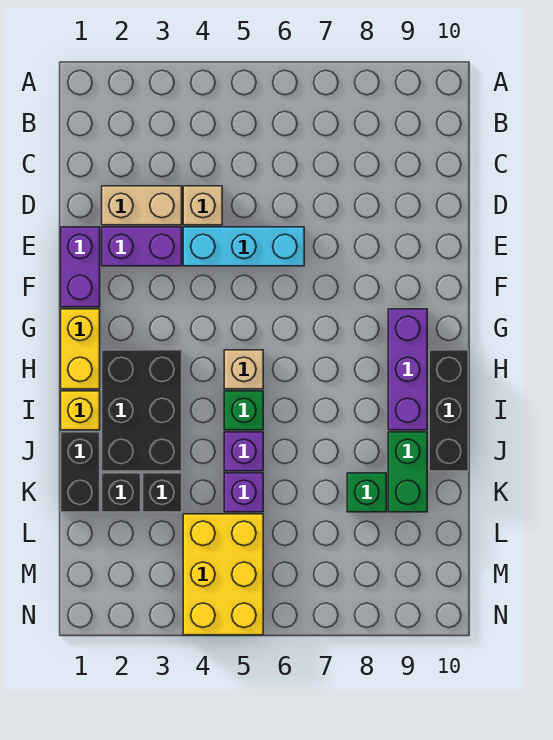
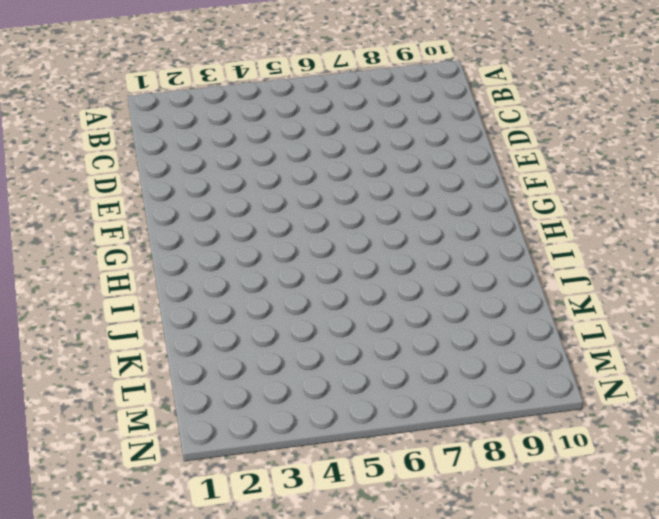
none -> tan 1x2 brick [102,186,182,225]
none -> tan 1x1 brick [183,186,222,225]
none -> purple 1x2 brick [61,227,100,307]

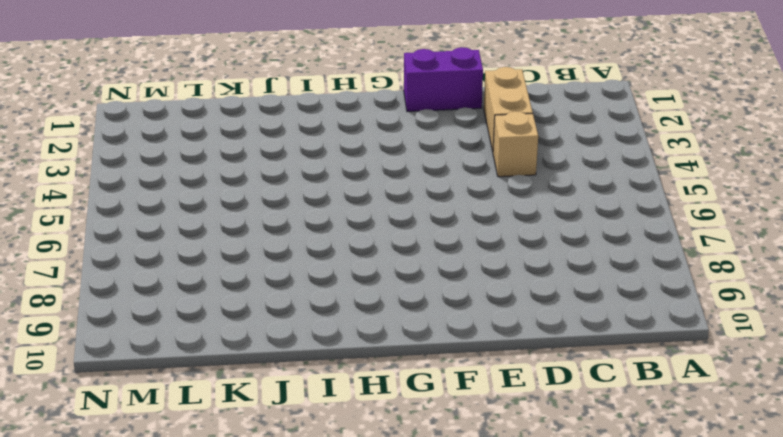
none -> purple 1x2 brick [102,227,182,266]
none -> cyan 1x3 brick [183,227,304,266]
none -> yellow 1x2 brick [61,309,100,389]

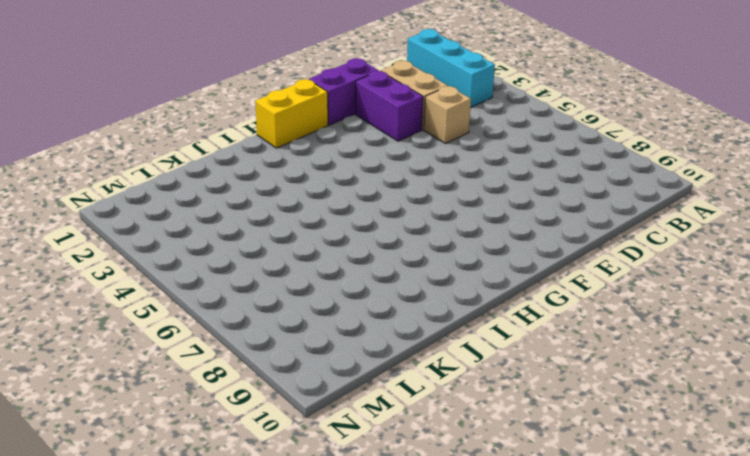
cyan 1x3 brick [407,29,495,107] -> cyan 1x3 brick moved to [183,227,304,266]
none -> purple 1x3 brick [388,309,427,430]
none -> black 2x3 brick [102,350,182,471]
none -> tan 1x1 brick [224,350,263,389]

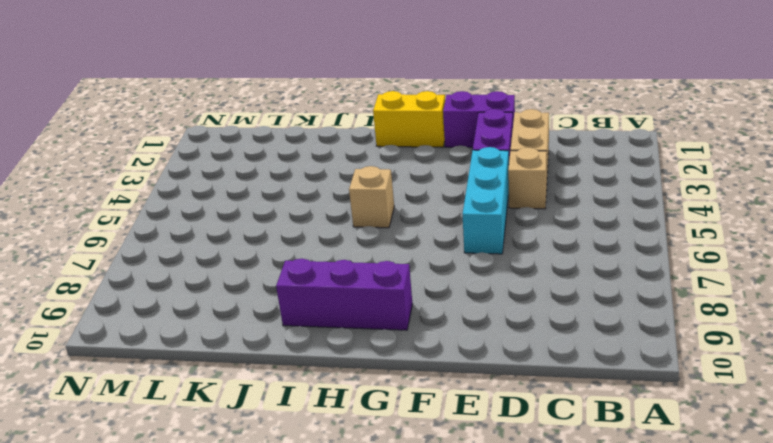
none -> black 2x3 brick [102,350,182,471]
none -> black 1x3 brick [429,350,468,471]
none -> yellow 1x1 brick [61,391,100,430]

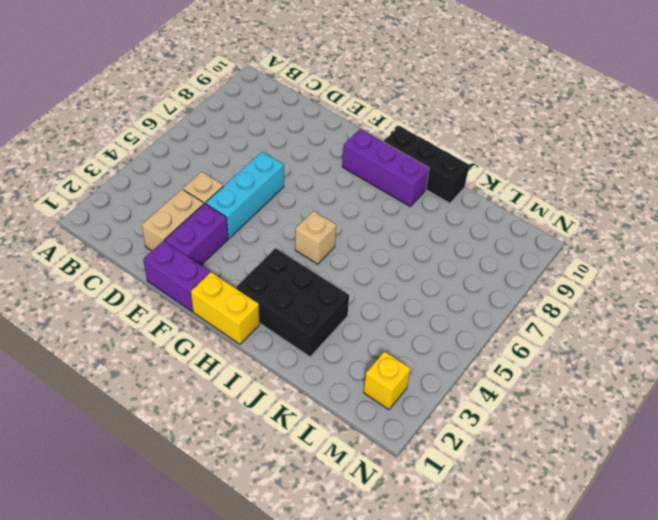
yellow 1x1 brick [364,351,411,410] -> yellow 1x1 brick moved to [61,391,100,430]
none -> green 1x1 brick [224,391,263,430]
none -> black 1x2 brick [61,432,100,512]
none -> purple 1x1 brick [224,432,263,471]

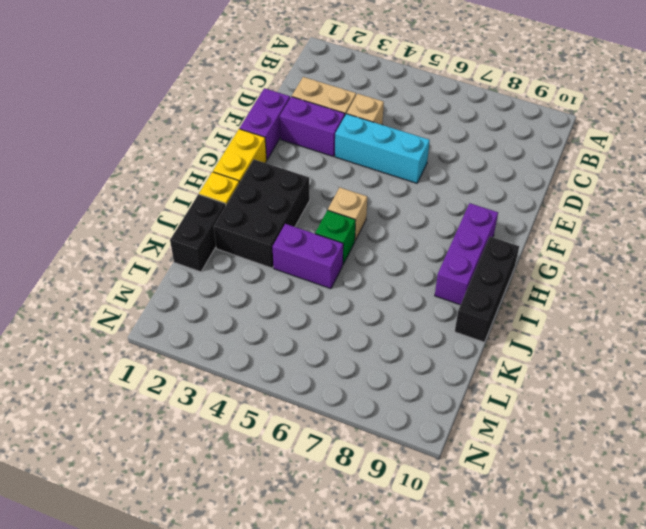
purple 1x2 brick [272,224,343,289] -> purple 1x1 brick [224,432,263,471]
none -> green 1x2 brick [388,432,427,512]
none -> black 1x1 brick [102,473,141,512]
none -> black 1x1 brick [143,473,182,512]

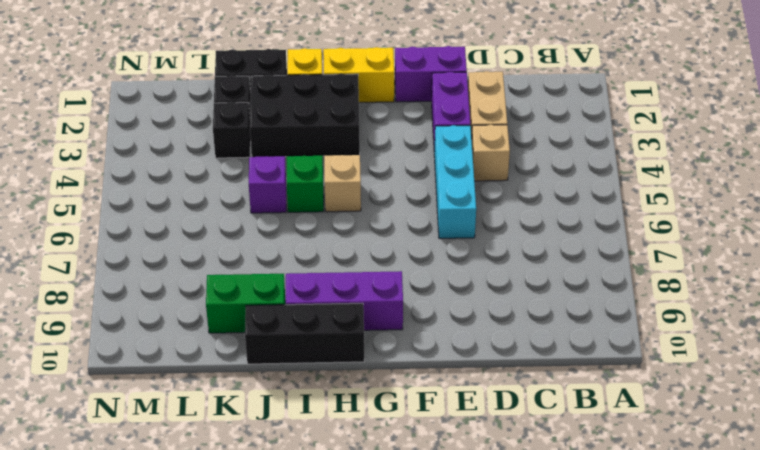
none -> purple 1x1 brick [224,473,263,512]
none -> green 1x1 brick [347,473,386,512]
none -> yellow 2x3 brick [183,514,263,635]

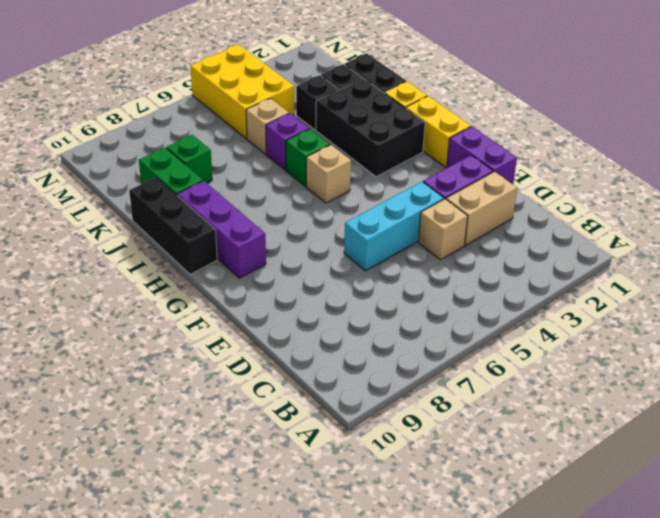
tan 1x1 brick [246,98,289,154] -> purple 1x1 brick [224,473,263,512]

